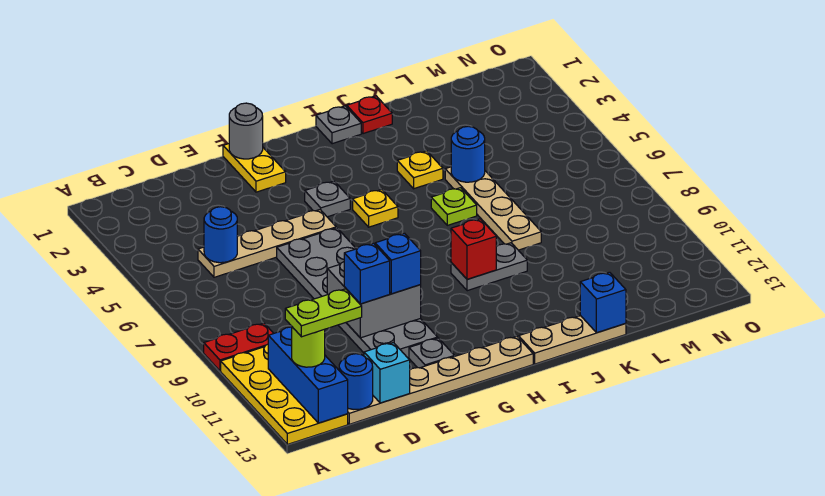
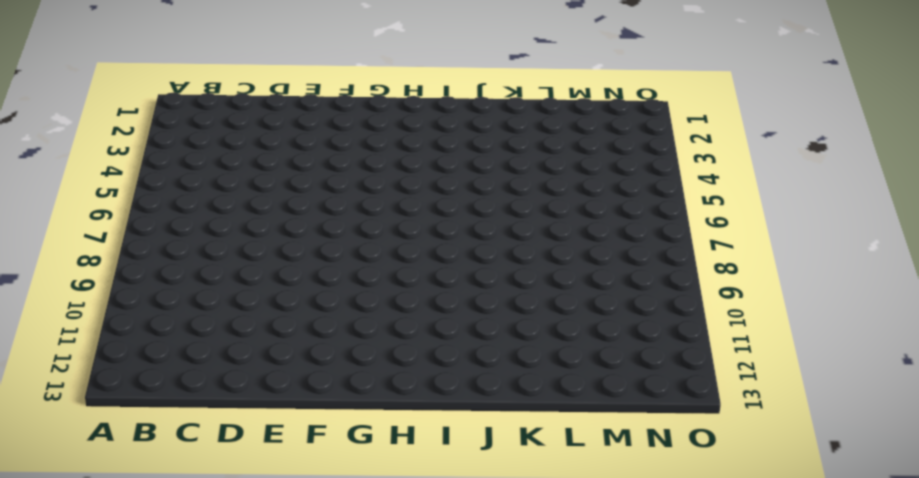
none -> red 1x2 plate [204,323,274,371]
none -> yellow 2x4 plate [221,344,348,444]
none -> tan 1x4 plate [198,210,336,277]

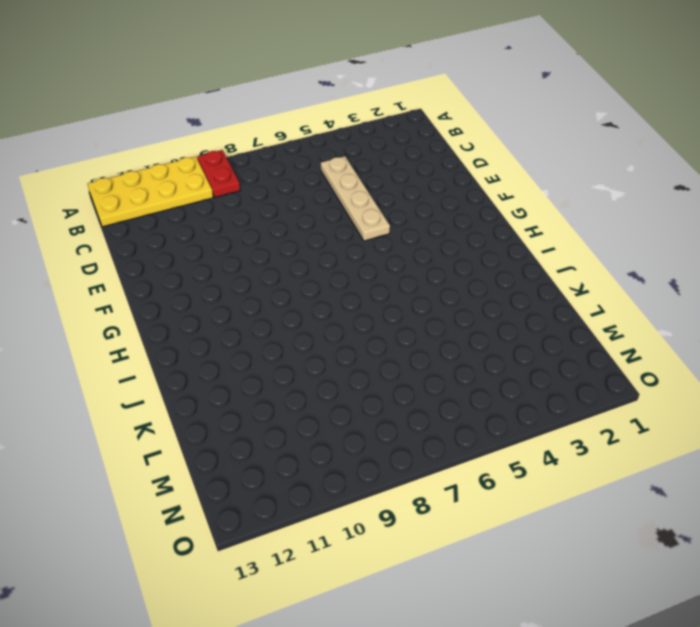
none -> tan 1x6 plate [348,336,533,424]
none -> grey 2x6 plate [277,228,438,358]
none -> yellow 1x2 plate [223,144,286,192]

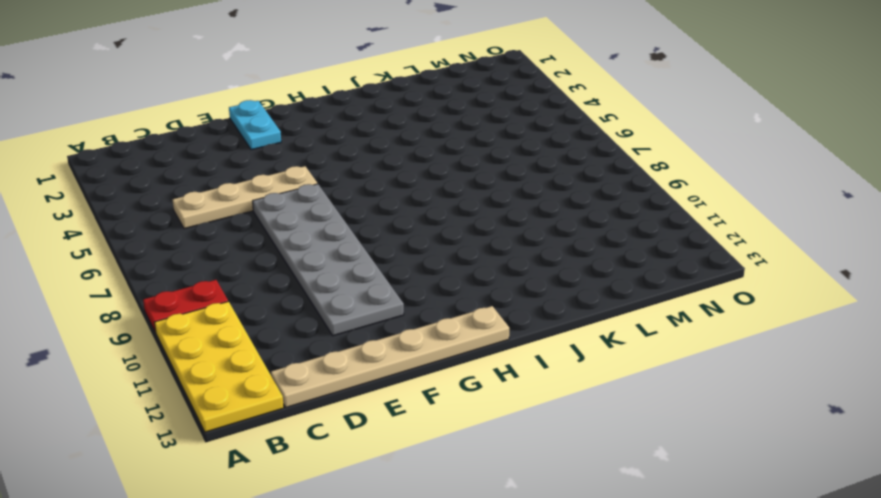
cyan 1x2 plate [229,100,281,150] -> yellow 1x2 plate [223,144,286,192]
none -> grey 1x1 plate [409,338,454,368]
none -> grey 1x1 plate [305,181,350,217]
none -> yellow 1x1 plate [353,189,398,227]

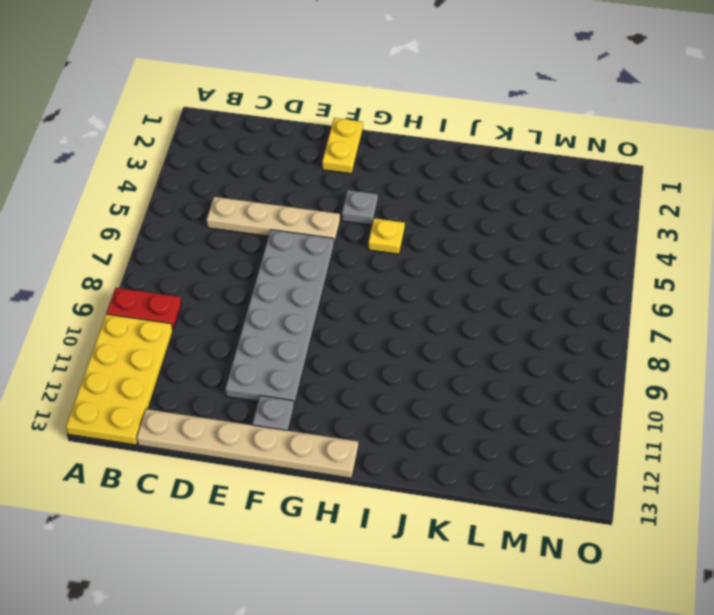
none -> grey 1x1 plate [316,106,361,144]
none -> grey 1x2 plate [451,243,527,291]
none -> tan 1x3 plate [518,316,626,364]

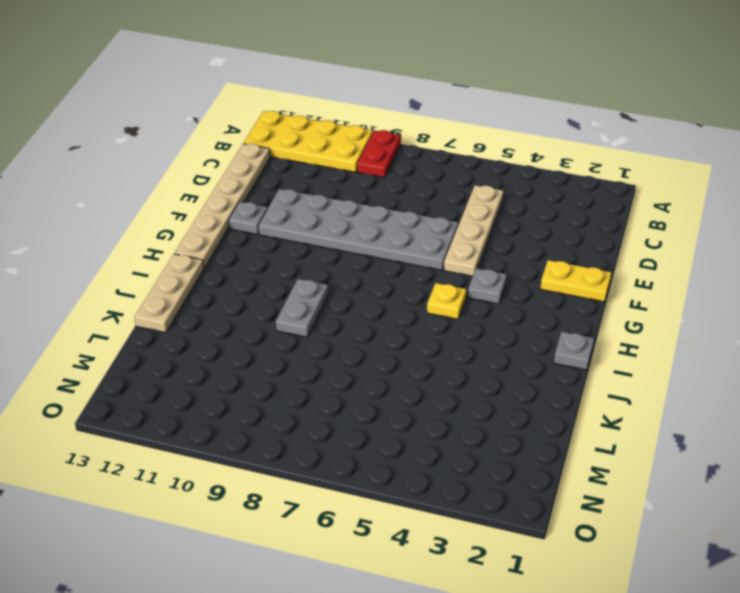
none -> red 1x1 plate [347,96,392,134]
none -> yellow 1x1 plate [397,151,443,189]
none -> lime 1x1 plate [431,188,477,225]

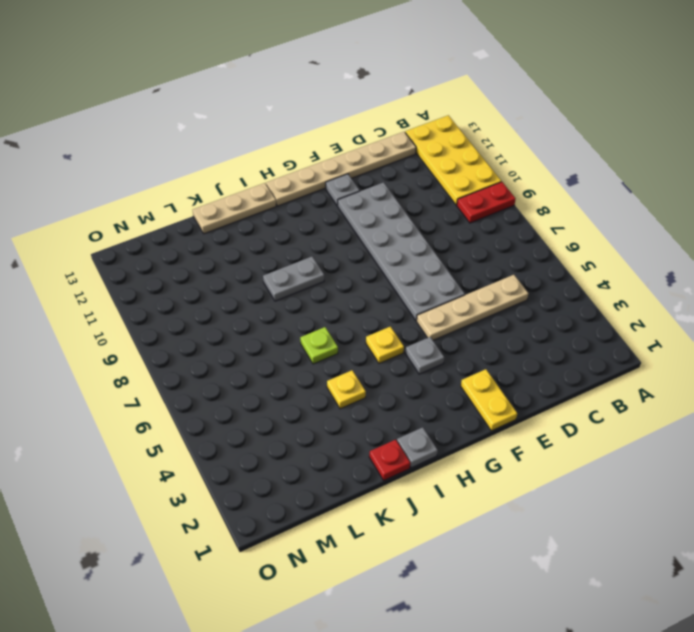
none -> tan 1x4 plate [445,167,541,250]
none -> blue 1x3 brick [268,327,348,423]
none -> blue 1x1 round brick [204,207,237,263]

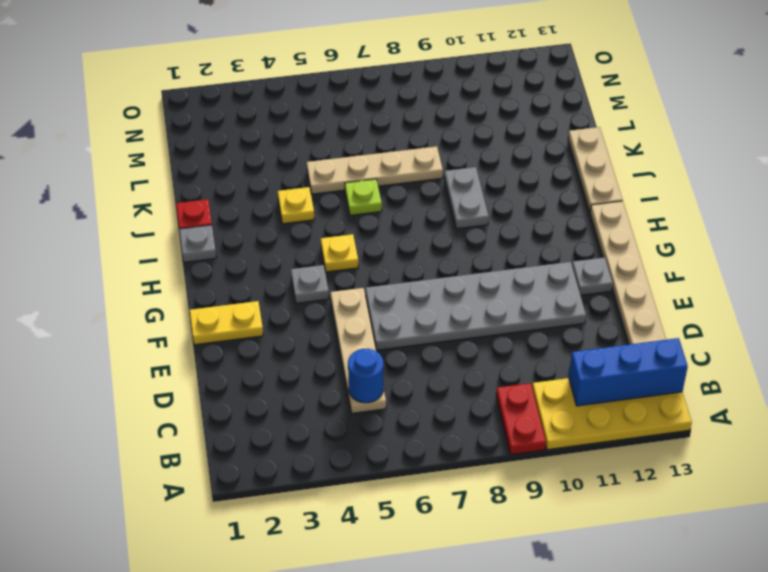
none -> blue 1x1 round brick [339,354,373,409]
none -> cyan 1x1 brick [364,343,410,403]
none -> grey 2x2 brick [327,262,421,338]

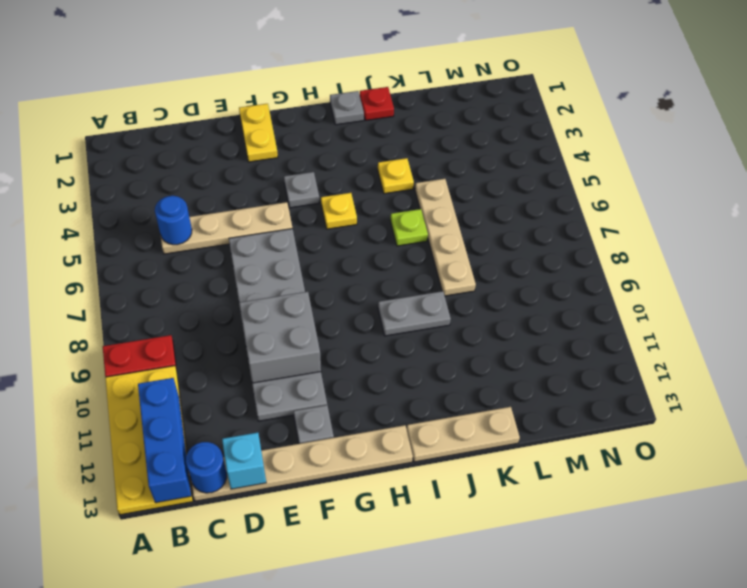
none -> grey 1x1 round brick [229,103,263,159]
none -> red 1x1 brick [451,219,496,279]
none -> blue 1x1 round brick [451,126,485,182]

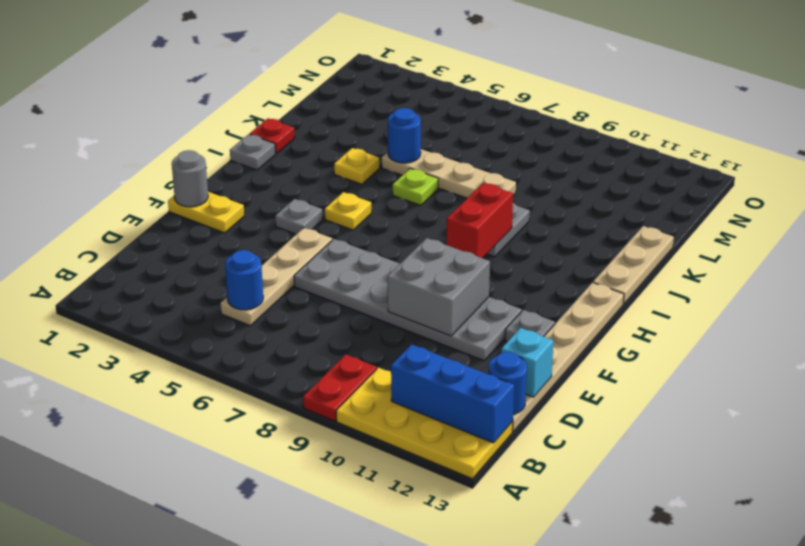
red 1x2 brick [447,183,513,258] -> red 1x1 brick [451,219,496,279]
none -> blue 1x1 brick [580,272,626,333]
none -> lime 1x1 round brick [292,327,325,367]
none -> blue 1x1 brick [344,243,390,304]

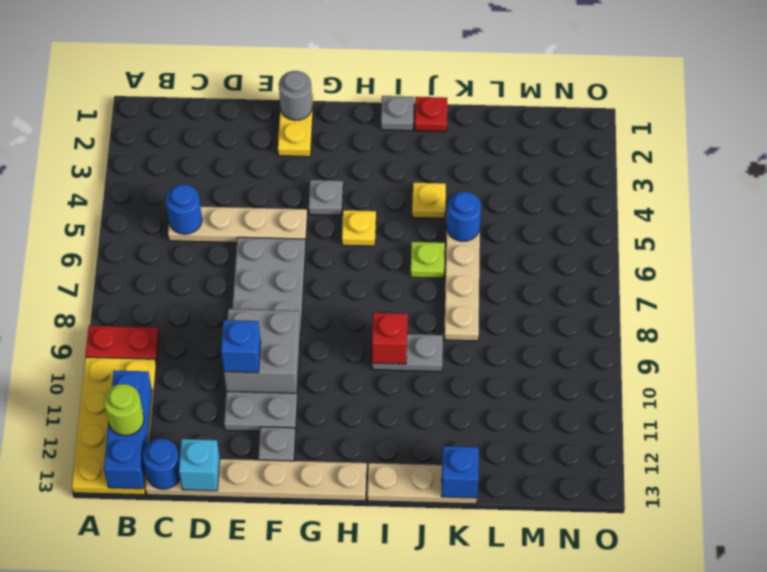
none -> blue 1x1 brick [375,233,421,294]
none -> lime 1x2 plate [285,289,362,337]

